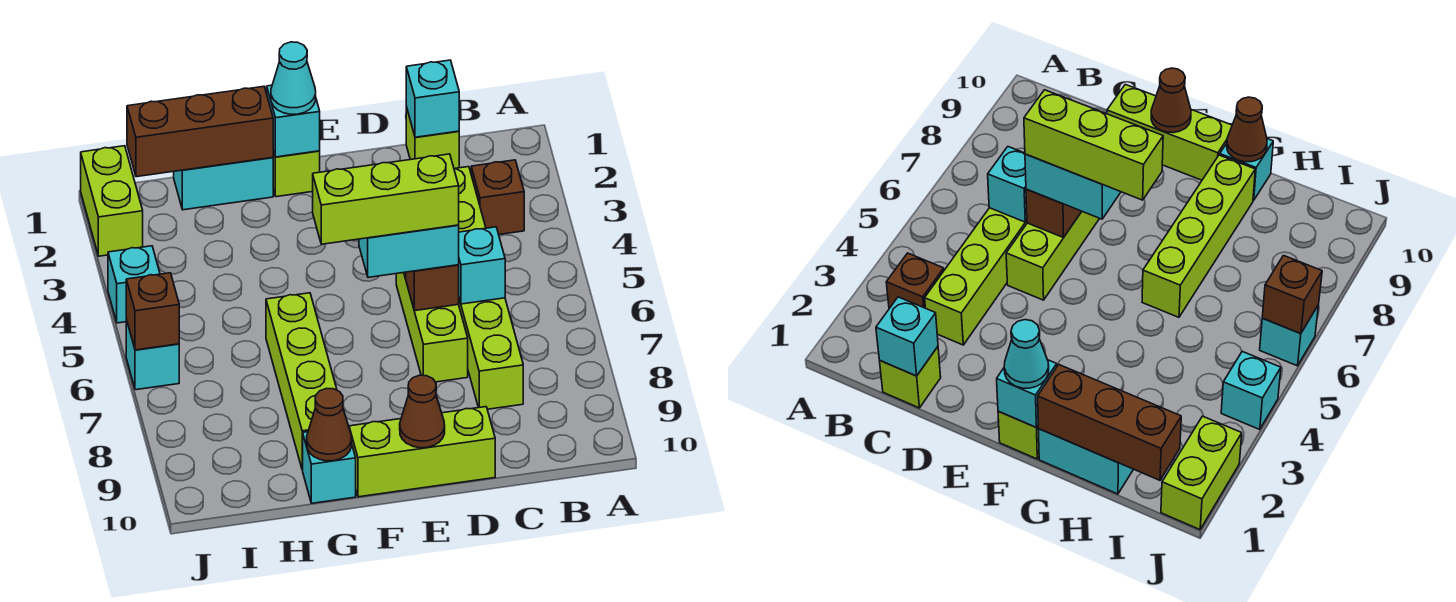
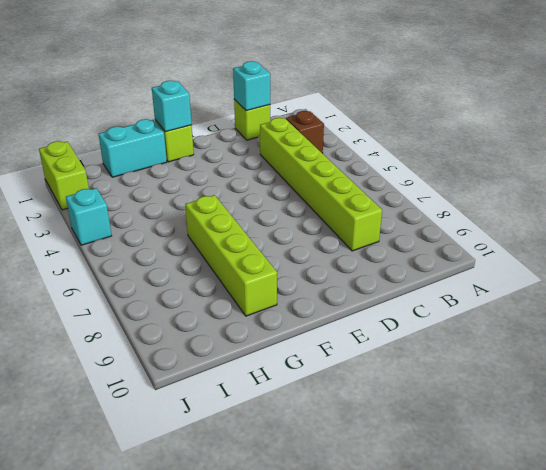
none -> lime 1x3 brick [396,272,468,382]
none -> lime 1x3 brick [349,407,495,497]
none -> cyan 1x1 brick [303,432,356,503]

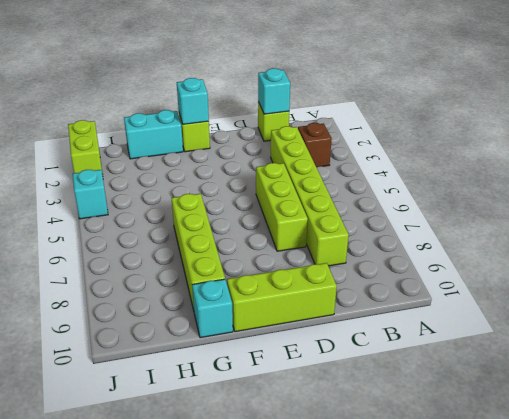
none -> cyan 1x1 brick [126,320,179,390]
none -> cyan 1x1 brick [459,227,505,304]
none -> brown 1x1 brick [406,265,459,311]

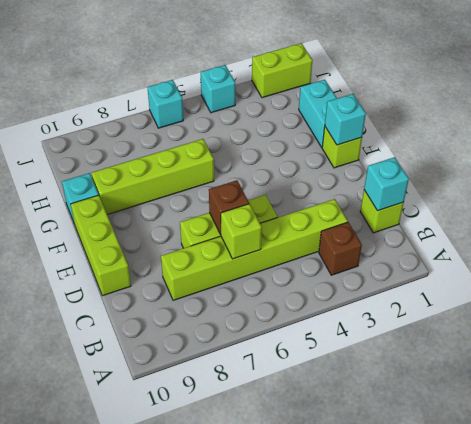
lime 1x1 brick [221,204,262,259] -> cyan 1x1 brick [459,227,505,304]
none -> brown 1x1 cone [400,375,445,448]
none -> brown 1x3 brick [127,86,273,177]
none -> brown 1x1 cone [307,388,352,461]

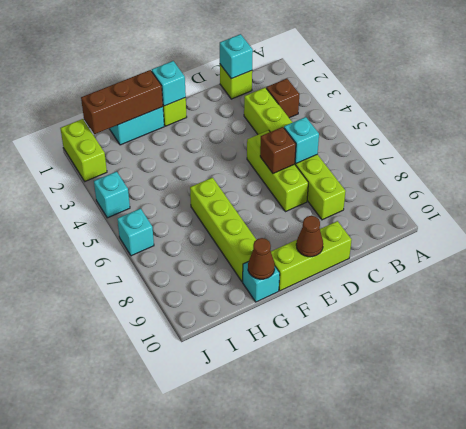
none -> brown 1x1 brick [126,273,179,350]
none -> cyan 1x2 brick [359,225,459,277]
none -> cyan 1x1 cone [271,42,316,114]

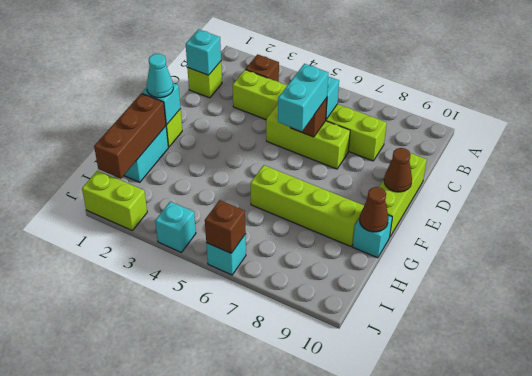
none -> lime 1x3 brick [313,154,459,244]

